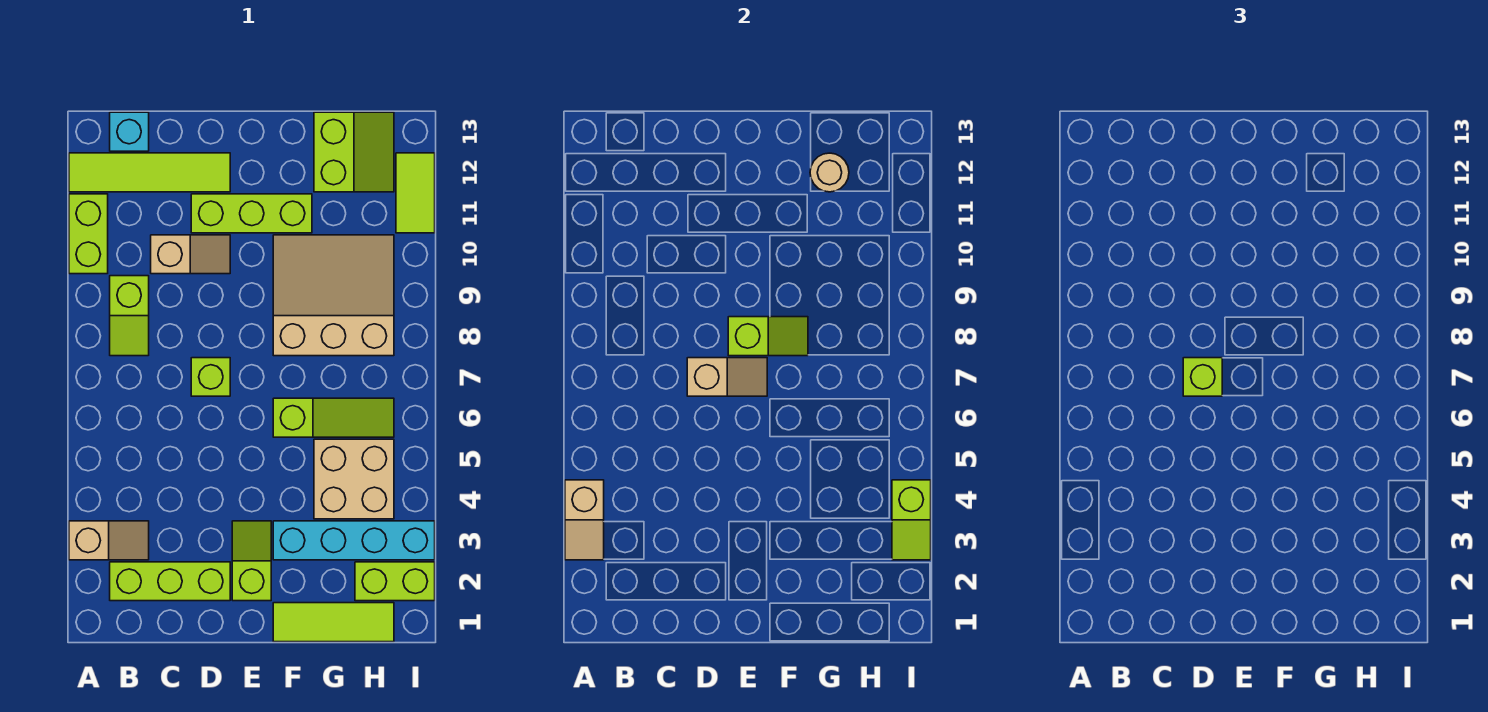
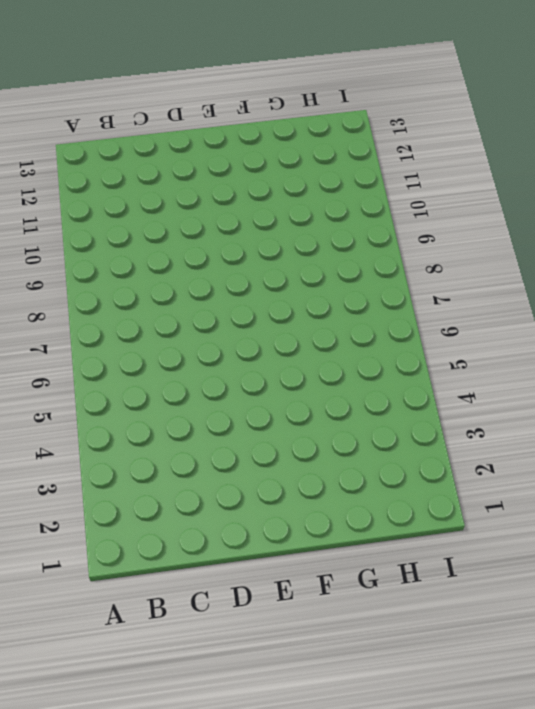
none -> tan 1x2 slope [69,521,149,560]
none -> lime 1x2 brick [69,194,108,274]
none -> lime 1x4 tile [69,153,230,192]

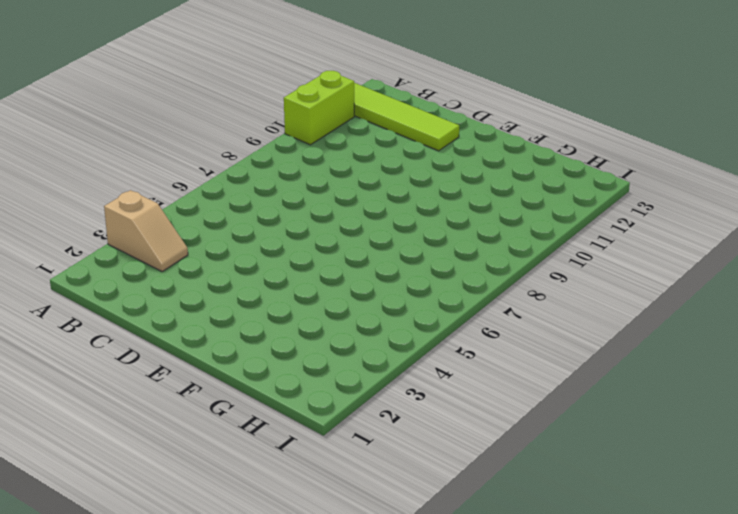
none -> lime 1x3 brick [110,562,230,601]
none -> lime 1x2 slope [110,276,149,356]
none -> cyan 1x1 brick [110,112,149,151]

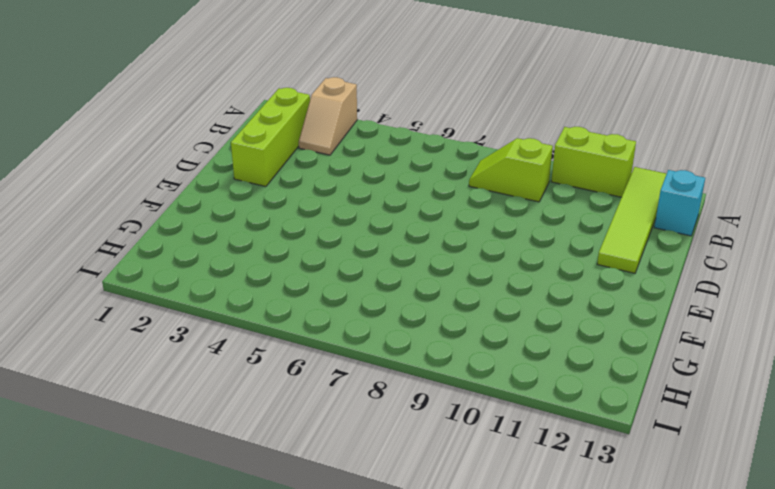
none -> tan 1x2 slope [151,235,230,274]
none -> lime 1x1 brick [191,358,230,396]
none -> lime 1x3 brick [191,194,312,233]

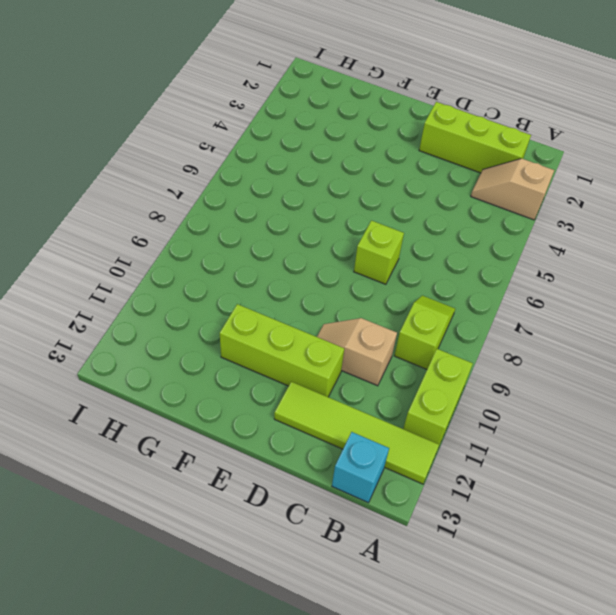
none -> lime 1x2 slope [232,521,271,601]
none -> lime 1x3 tile [273,603,394,642]
none -> cyan 1x4 brick [273,521,435,560]

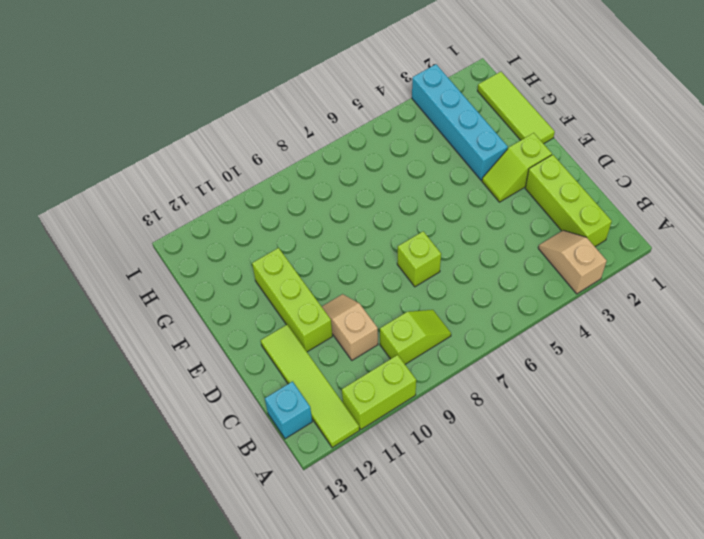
none -> lime 1x3 slope [273,398,394,437]
none -> tan 3x3 slope [273,235,394,356]
none -> tan 2x2 brick [314,439,394,519]

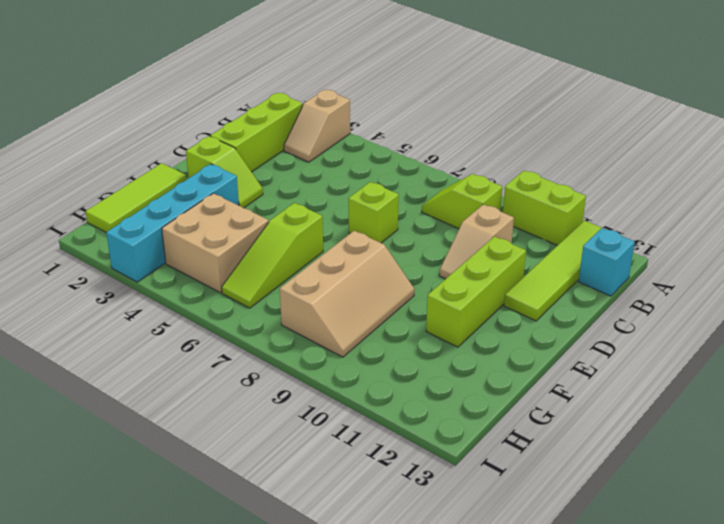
tan 2x3 slope [280,231,415,357] -> tan 3x3 slope [273,235,394,356]
none -> lime 2x2 slope [314,112,394,192]
none -> lime 1x2 brick [355,562,435,601]
none -> lime 1x2 tile [396,153,435,233]

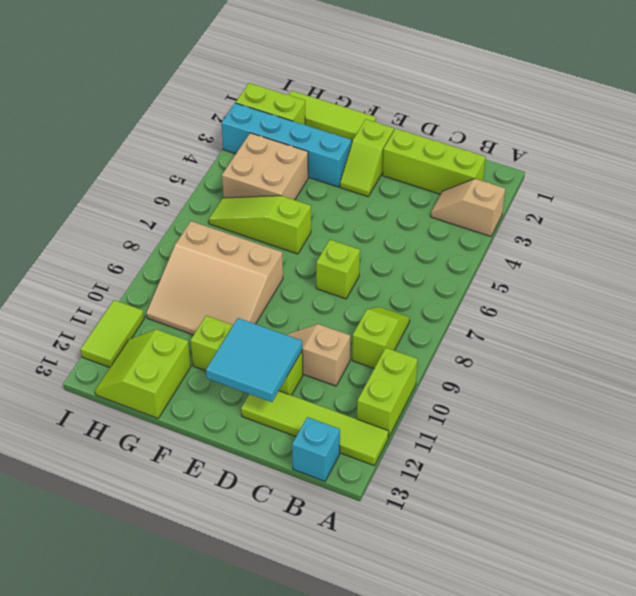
cyan 2x2 tile [206,318,302,402] -> none
none -> tan 1x2 slope [565,480,604,560]
none -> tan 1x2 slope [687,358,767,396]
none -> lime 1x2 slope [728,317,808,356]

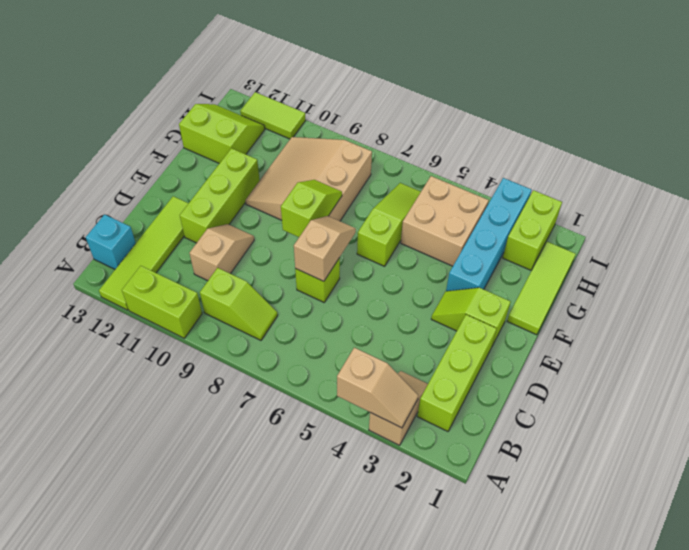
none -> tan 1x1 round brick [810,153,849,192]
none -> lime 1x2 slope [892,480,931,560]
none -> lime 1x1 brick [1183,358,1222,396]

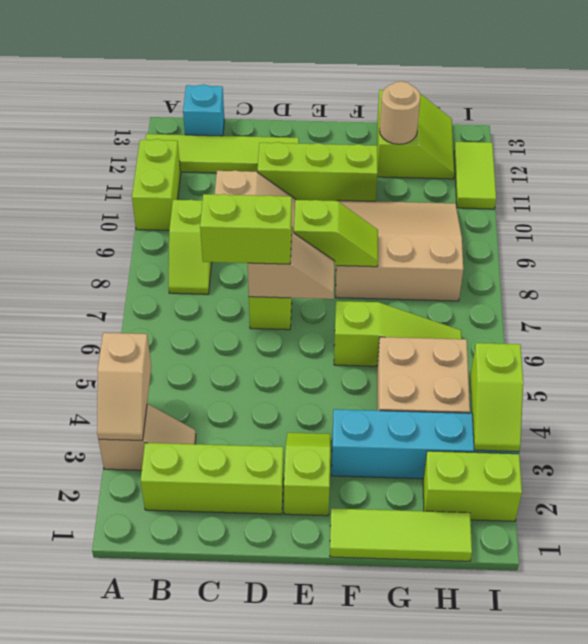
lime 1x2 brick [200,194,292,264] -> lime 1x1 brick [1183,358,1222,396]

